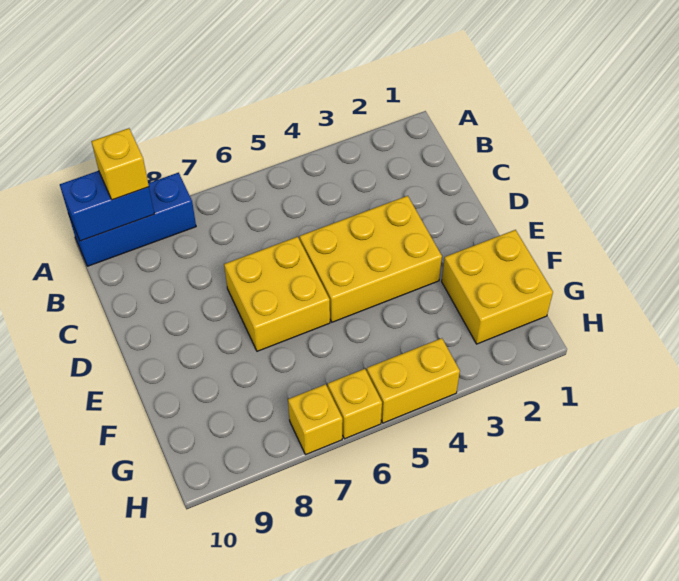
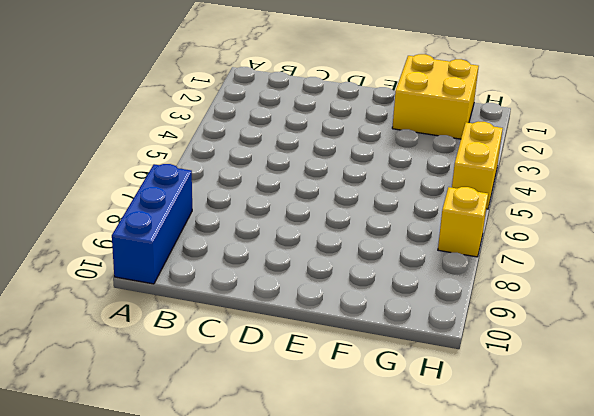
none -> yellow 2x3 brick [300,196,442,322]
none -> yellow 2x2 brick [224,237,330,351]

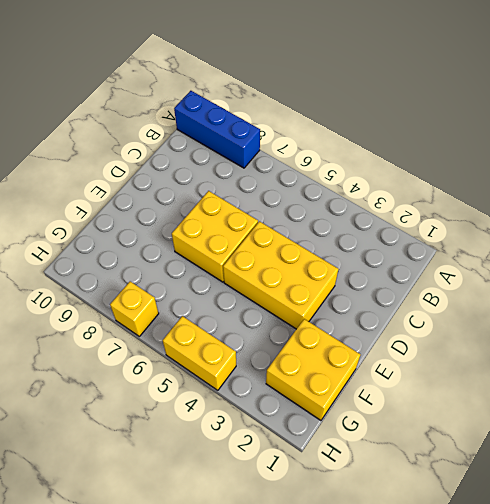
none -> yellow 1x1 brick [328,369,382,439]
none -> blue 1x2 brick [60,171,154,241]

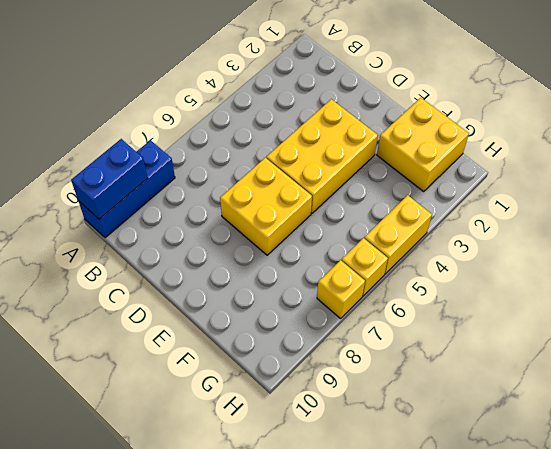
none -> yellow 1x1 brick [91,128,149,200]

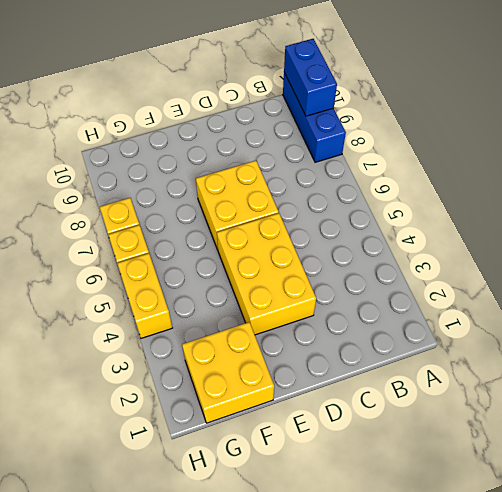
none -> yellow 1x1 brick [91,128,149,200]

